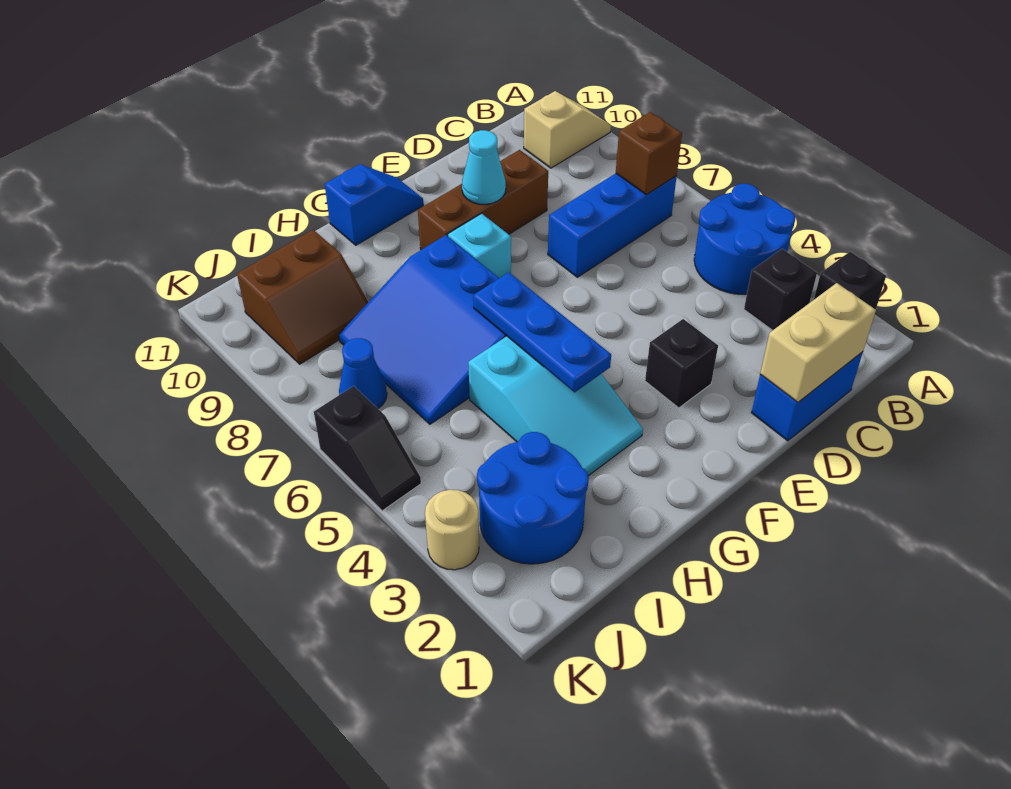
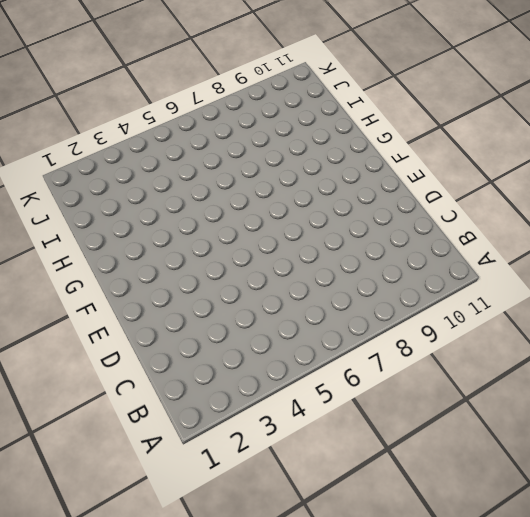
none -> black 1x1 brick [814,252,886,309]
none -> blue 2x2 round brick [694,184,795,294]
none -> tan 1x2 slope [524,91,611,168]

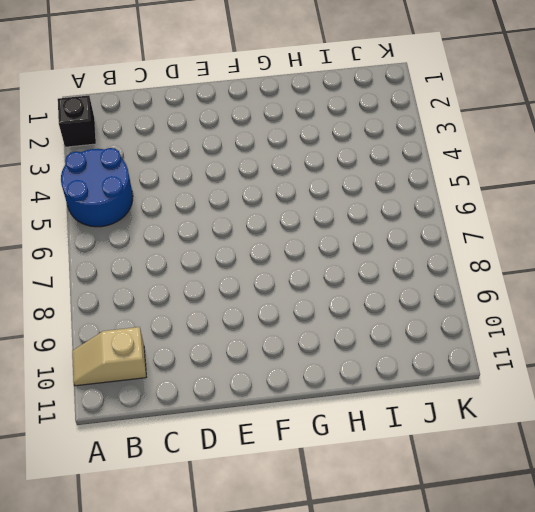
none -> black 1x1 brick [744,249,817,330]
none -> blue 1x3 brick [548,173,677,277]
none -> blue 1x2 brick [751,352,863,441]

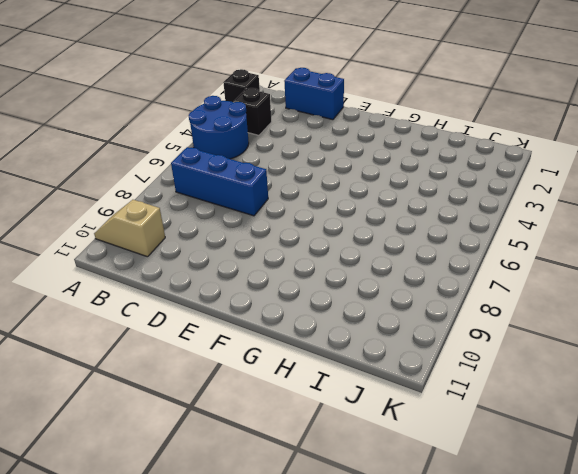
none -> brown 1x3 brick [418,150,548,250]
none -> black 1x1 brick [645,319,718,408]
none -> cyan 1x1 brick [448,214,511,278]

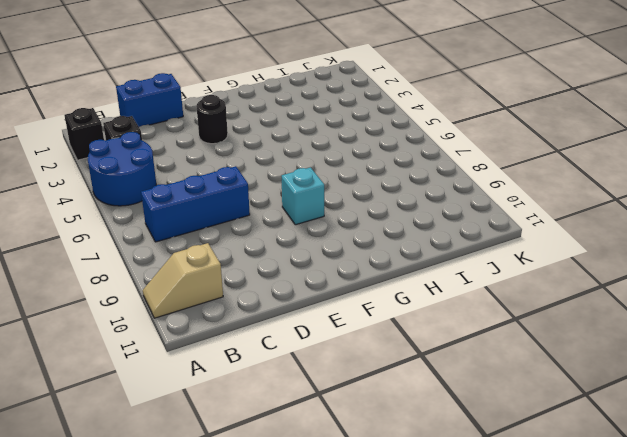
black 1x1 round brick [196,95,228,144] -> black 1x1 brick [645,319,718,408]
none -> brown 1x3 brick [418,150,548,250]
none -> blue 1x2 slope [325,164,423,245]
none -> cyan 2x3 slope [468,336,643,476]

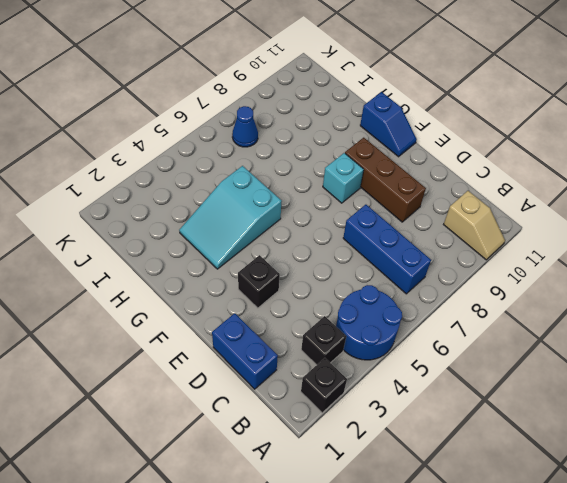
none -> blue 3x3 slope [339,235,506,424]
none -> blue 2x2 round brick [477,432,589,564]
none -> brown 2x2 slope [237,230,368,364]

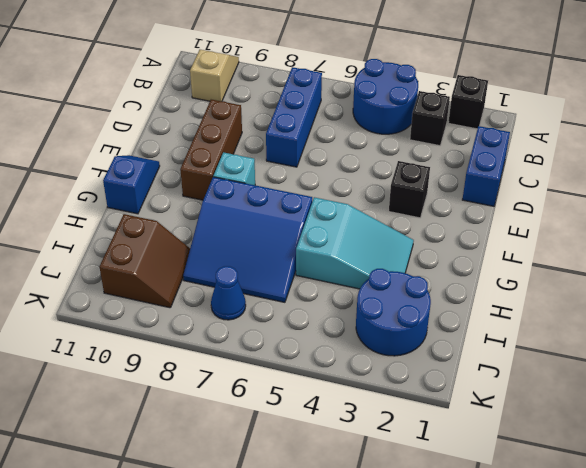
none -> tan 1x1 round brick [425,490,479,570]
none -> black 1x2 slope [314,386,421,511]
none -> brown 1x1 brick [616,112,682,195]

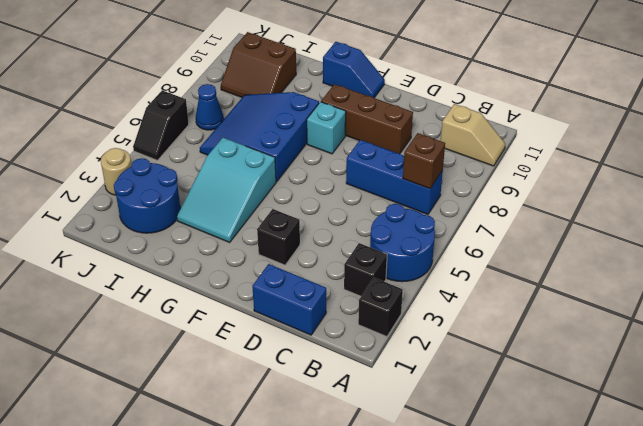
none -> tan 1x2 brick [760,283,876,402]
none -> cyan 1x1 cone [462,130,506,204]
none -> blue 1x3 plate [473,272,611,392]

